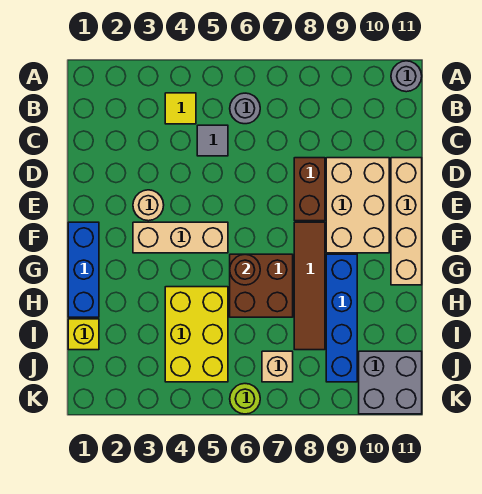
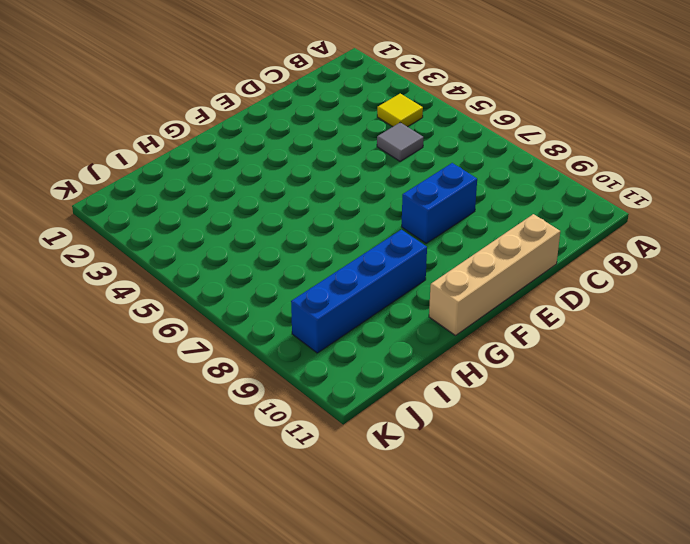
blue 1x2 brick [402,163,477,243] -> brown 1x2 brick [294,158,325,221]
none -> grey 1x1 round brick [391,61,422,92]
none -> grey 1x1 round brick [230,93,260,124]
none -> tan 2x3 brick [326,158,389,253]

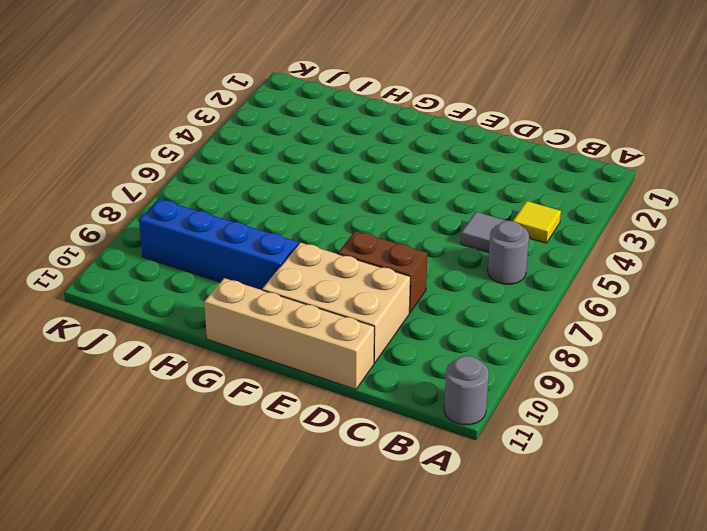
none -> tan 1x1 round brick [133,190,164,221]
none -> blue 1x3 brick [68,222,99,317]
none -> tan 1x3 brick [133,222,228,253]

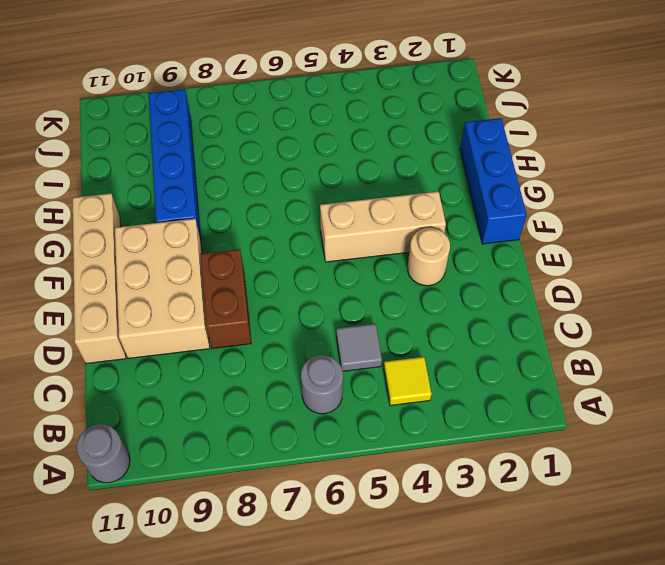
none -> brown 1x4 tile [294,222,325,350]
none -> brown 2x2 brick [230,254,293,317]
none -> yellow 2x3 brick [165,287,228,382]

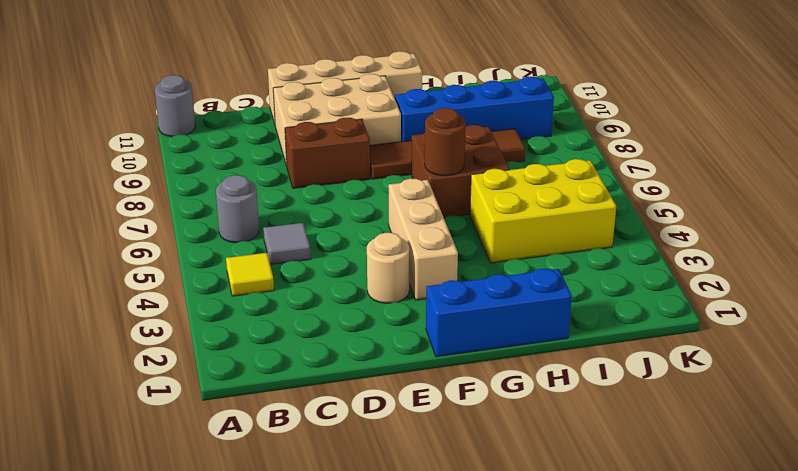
none -> yellow 1x1 brick [68,319,99,350]
none -> tan 1x1 brick [262,351,293,382]
none -> grey 2x2 brick [359,351,422,414]

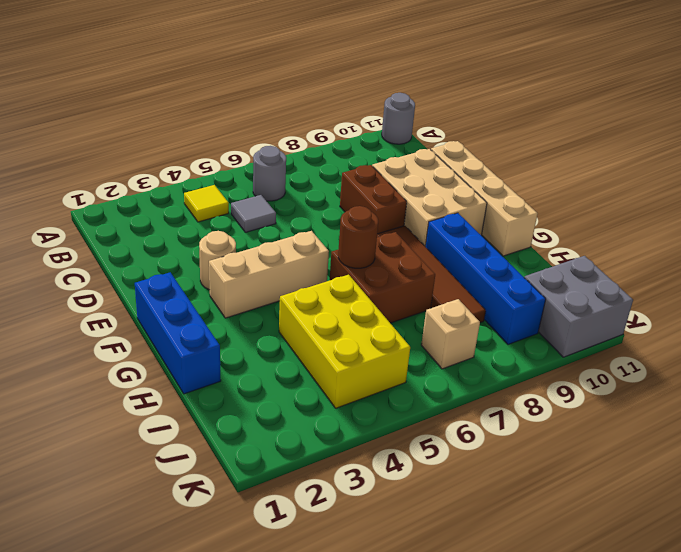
none -> yellow 1x1 brick [68,319,99,350]
none -> lime 1x1 round brick [230,384,260,414]

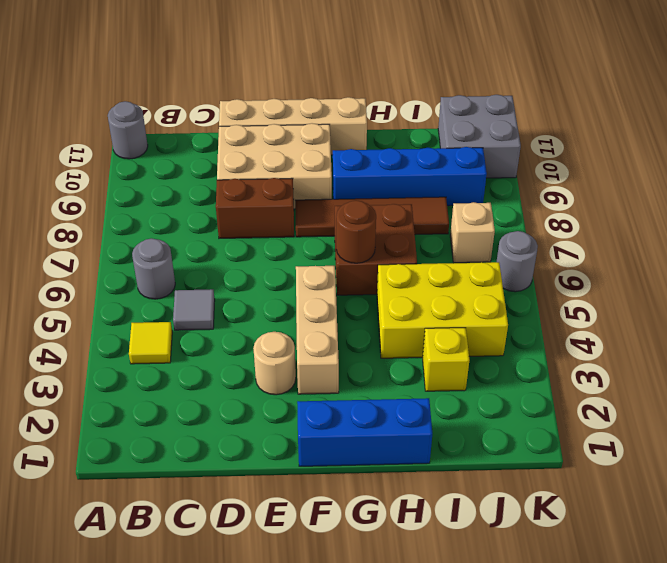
yellow 1x1 brick [423,328,470,391] -> yellow 1x1 brick moved to [68,319,99,350]
grey 1x1 round brick [497,231,538,292] -> lime 1x1 round brick [230,384,260,414]

